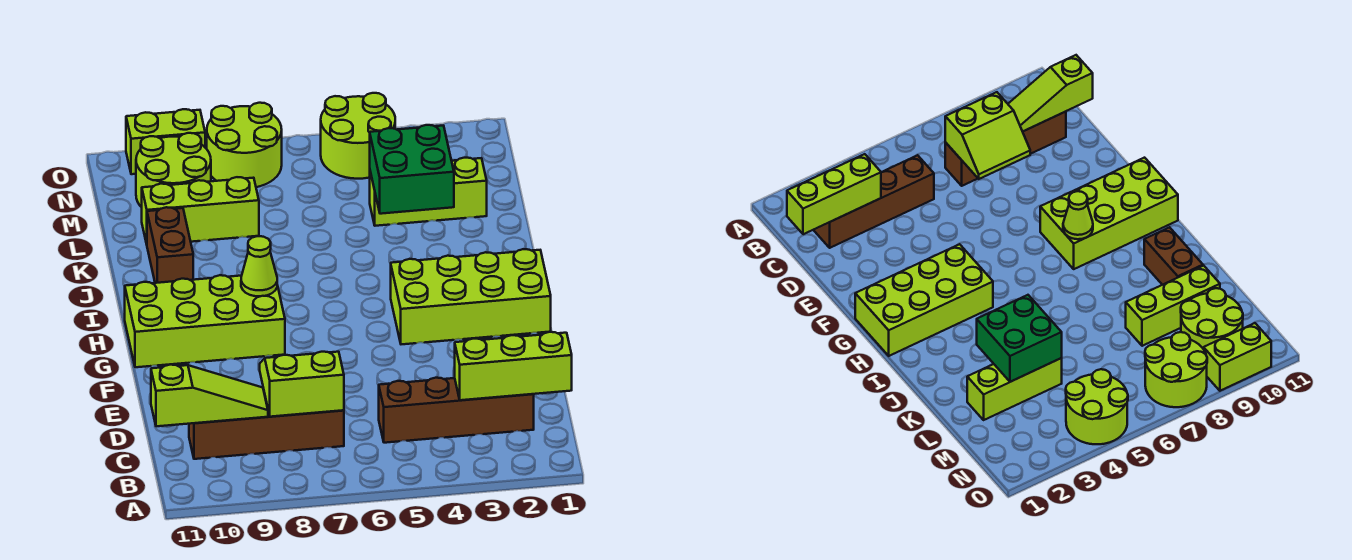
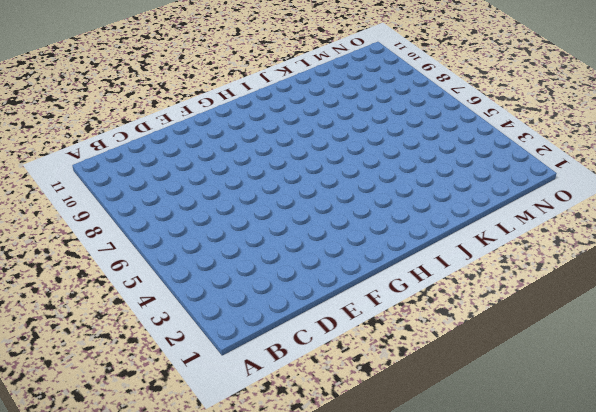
none -> brown 1x4 brick [379,378,534,443]
none -> brown 1x4 brick [189,397,344,459]
none -> lime 2x4 brick [391,249,551,344]

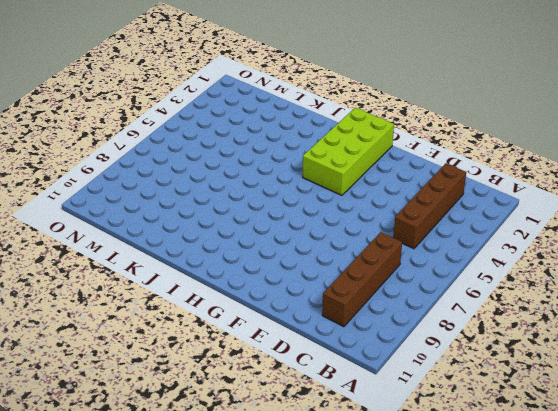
none -> lime 2x4 brick [125,275,285,367]
none -> brown 1x2 brick [147,207,193,283]
none -> lime 1x3 brick [370,158,487,226]

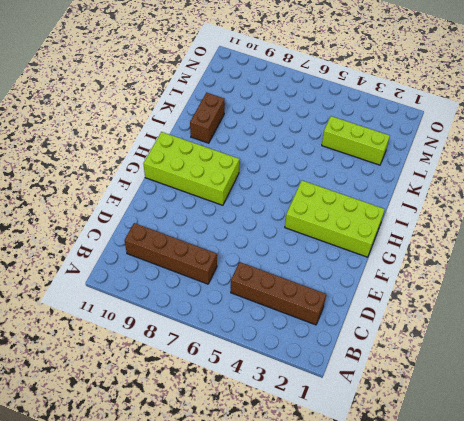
none -> lime 1x3 brick [142,177,259,244]
none -> lime 2x2 round brick [136,133,211,207]
none -> lime 2x2 round brick [321,93,395,179]

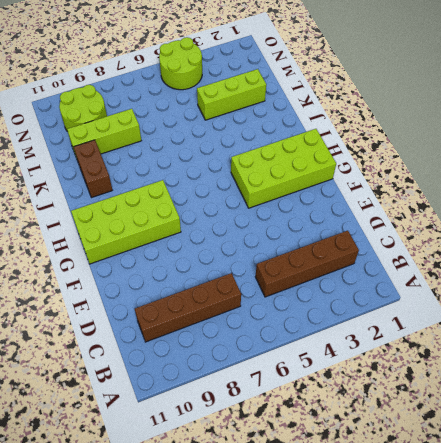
none -> lime 2x2 round brick [207,103,282,187]
none -> lime 1x2 brick [126,109,205,174]
none -> lime 1x3 brick [455,332,572,400]

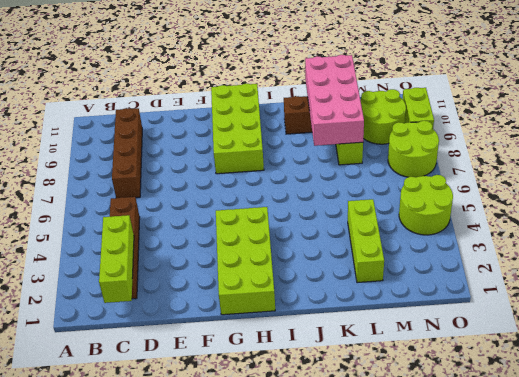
pink 2x4 brick [305,55,364,146] -> none
none -> lime 2x2 slope [260,352,344,417]
none -> lime 1x3 slope [151,365,268,426]
none -> lime 1x1 cone [241,236,277,296]

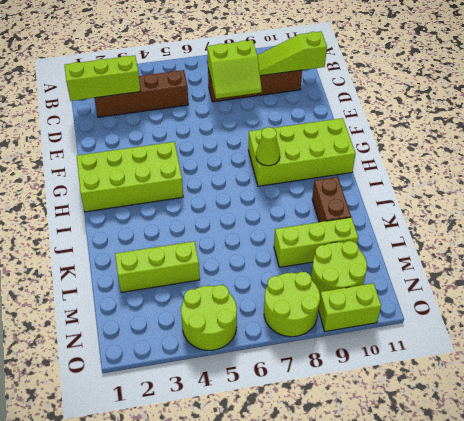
none -> green 2x2 brick [370,125,454,214]

